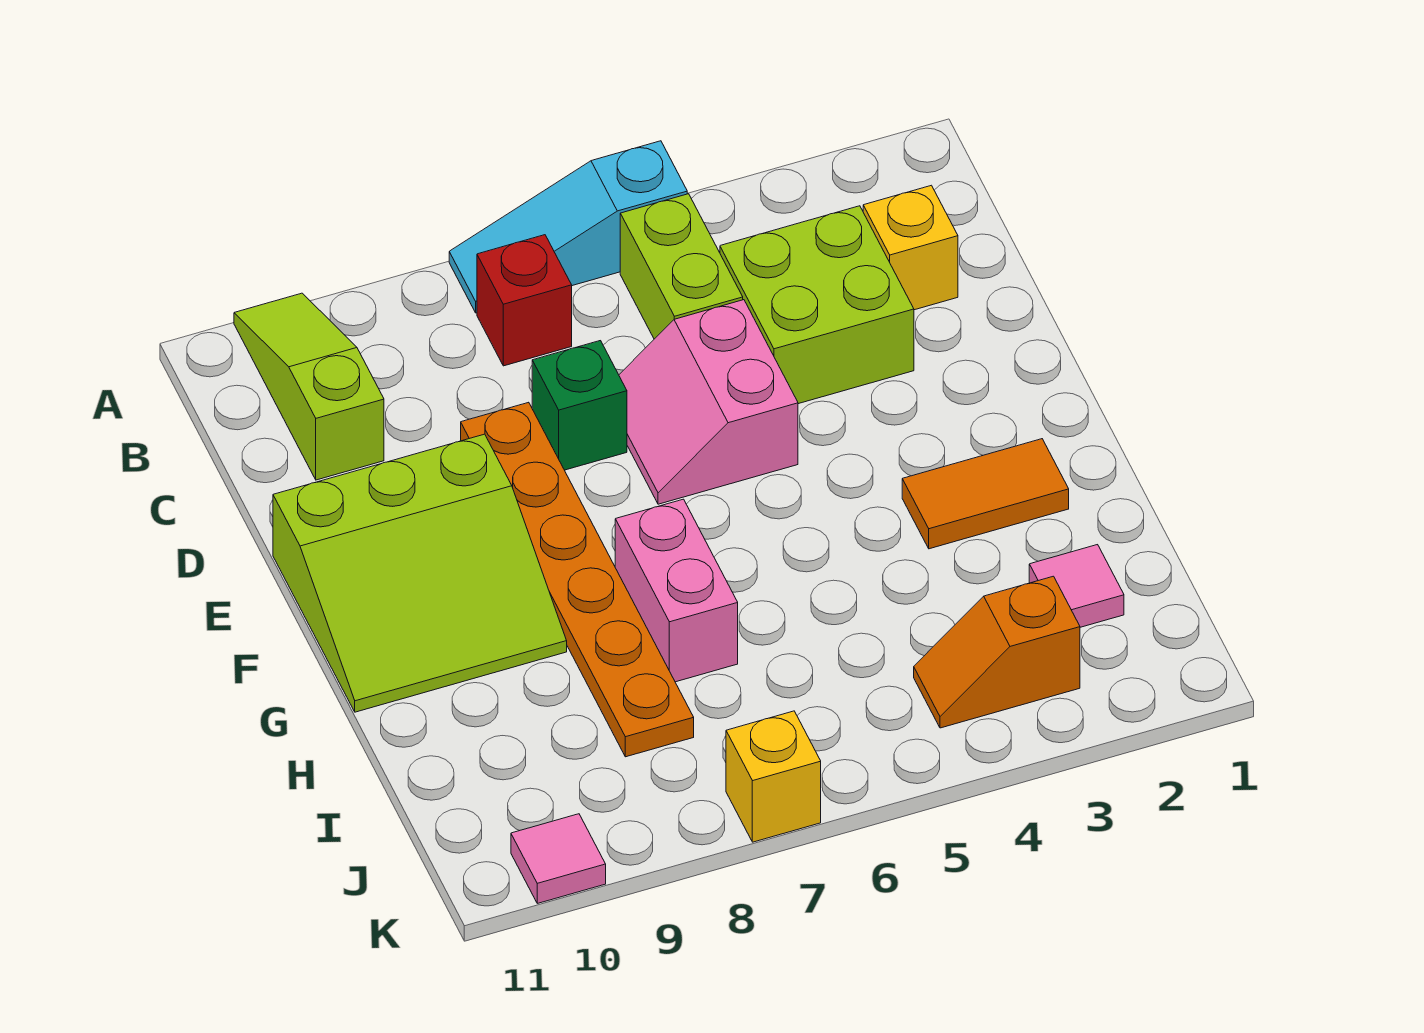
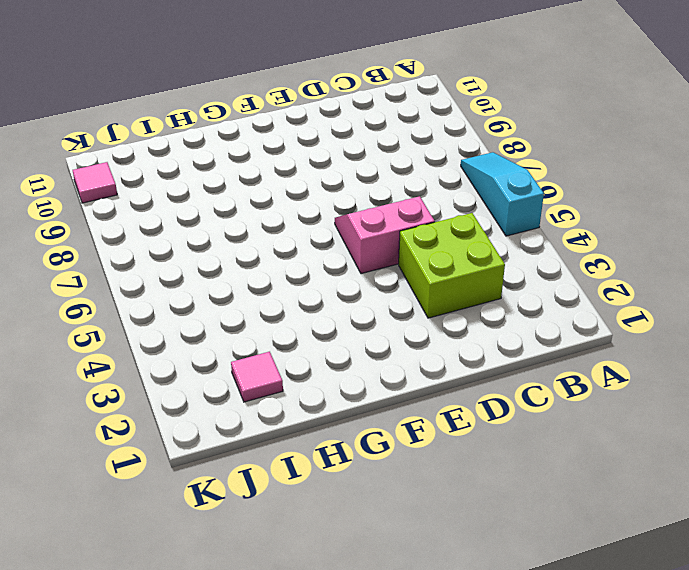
none -> lime 1x3 slope [234,293,384,480]
none -> lime 1x2 brick [620,194,743,339]
none -> red 1x1 brick [477,235,572,366]

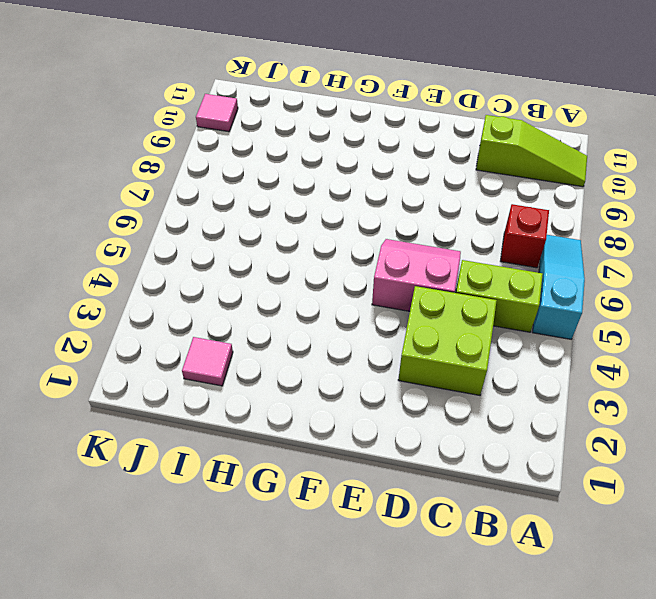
none -> yellow 1x1 brick [863,185,958,310]
none -> green 1x1 brick [532,341,627,470]
none -> orange 1x6 plate [461,402,694,757]

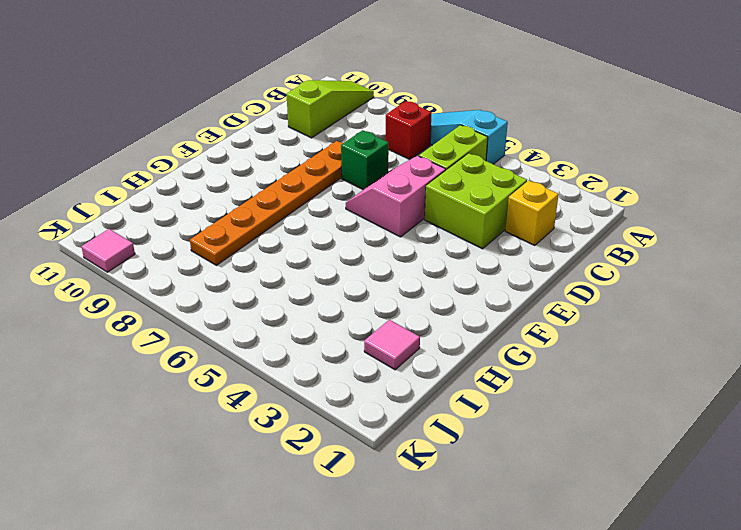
none -> lime 3x3 slope [273,434,567,712]
none -> orange 1x2 tile [902,439,1069,549]
none -> pink 1x2 brick [615,499,738,682]

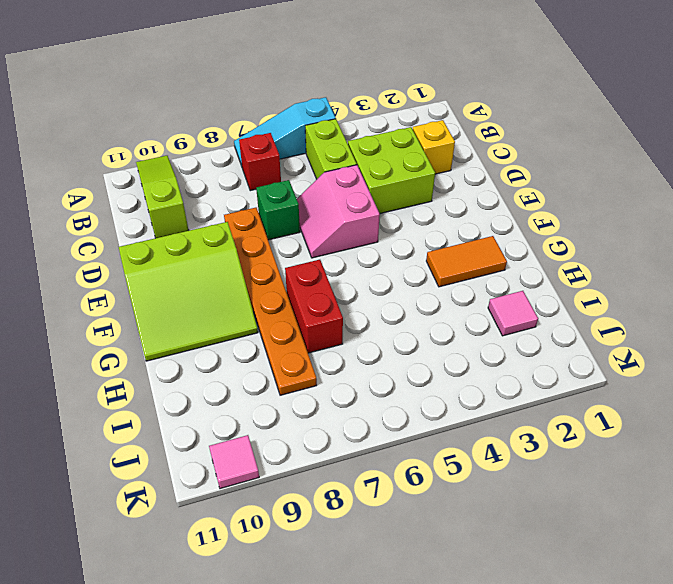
red 1x2 brick [285,260,343,353] -> pink 1x2 brick [615,499,738,682]
none -> orange 1x2 slope [914,576,1080,728]
none -> yellow 1x1 brick [726,711,821,842]

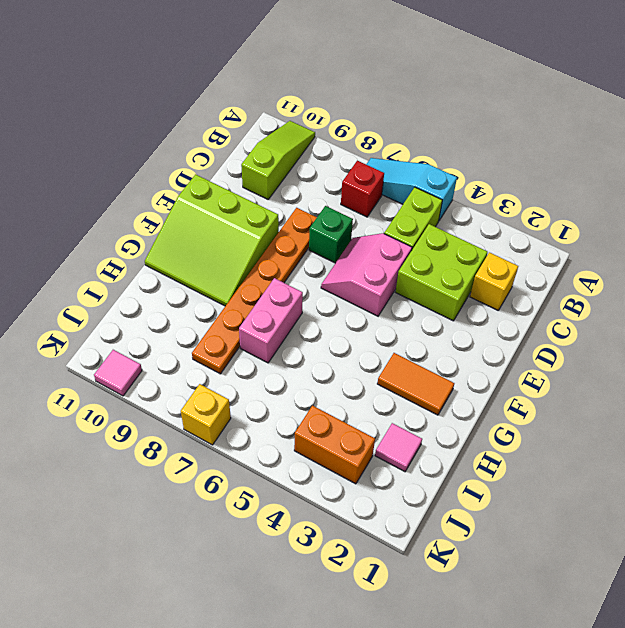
orange 1x2 brick [294,406,375,484] -> orange 1x2 slope [914,576,1080,728]

